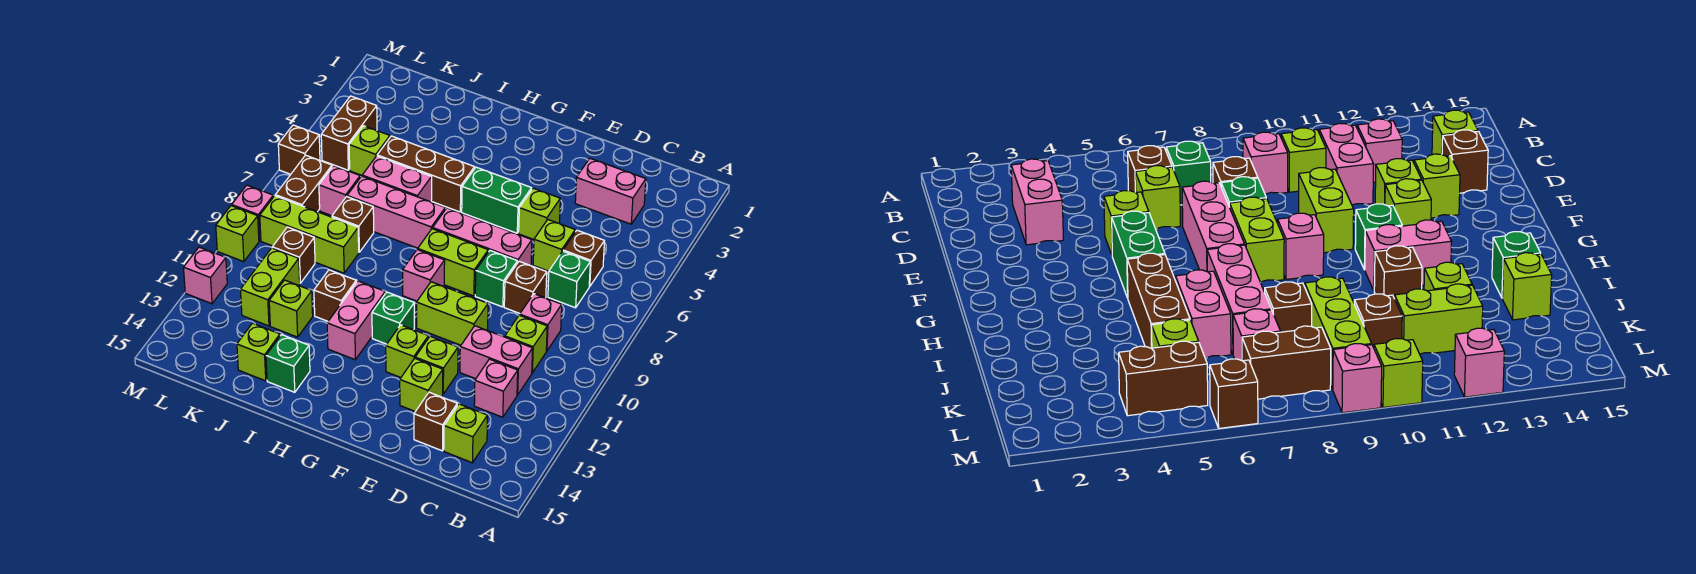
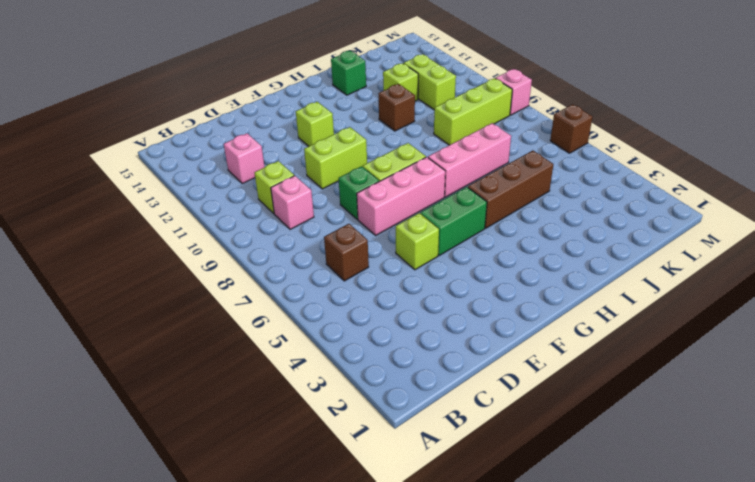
none -> pink 1x2 brick [575,158,646,224]
none -> green 1x1 brick [548,251,590,308]
none -> pink 1x2 brick [460,326,533,395]
none -> lime 1x1 brick [444,404,488,463]

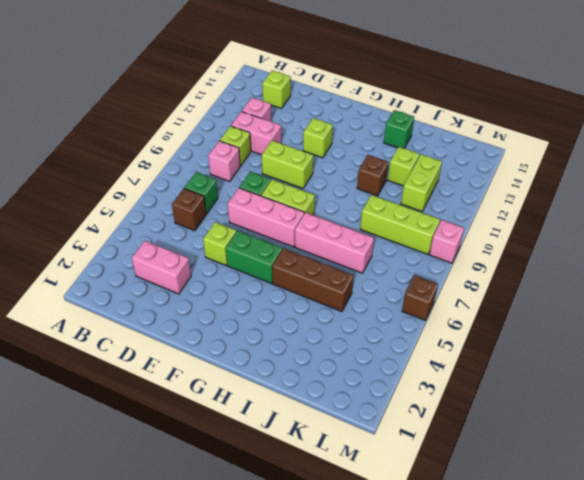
none -> lime 1x1 brick [533,220,575,271]
none -> brown 1x1 brick [504,261,547,313]
none -> brown 1x1 brick [414,392,457,451]
none -> lime 1x1 brick [415,336,458,394]

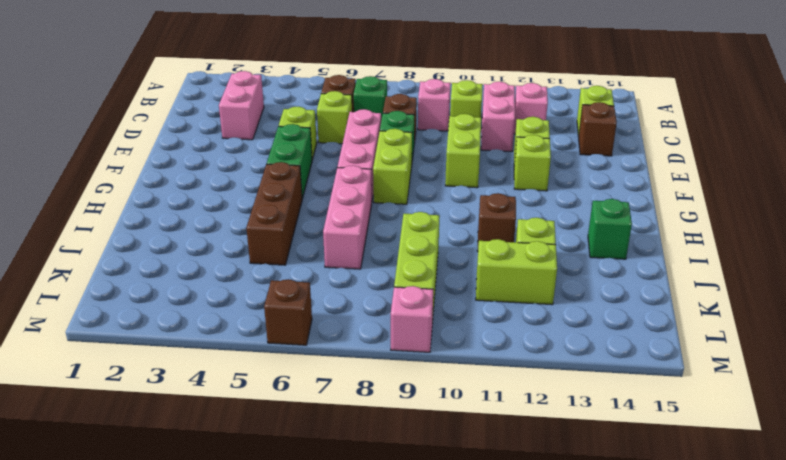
none -> lime 1x1 brick [400,358,443,412]
none -> pink 1x1 brick [403,250,445,301]
none -> green 1x1 brick [372,292,414,344]
none -> pink 1x2 brick [327,281,385,360]

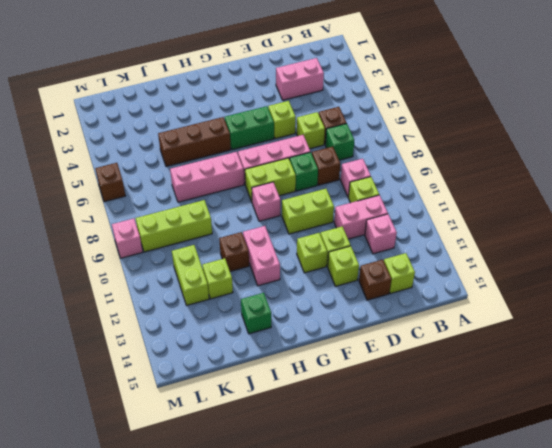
none -> green 1x1 brick [372,292,414,344]
none -> pink 1x2 brick [362,156,432,202]
none -> brown 1x1 brick [332,197,374,252]
none -> lime 1x1 brick [237,323,280,381]

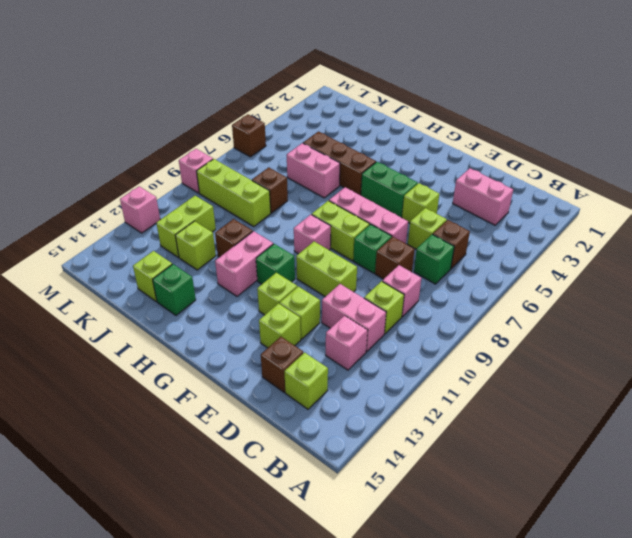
none -> pink 1x3 brick [347,176,445,248]
none -> lime 1x1 brick [349,126,390,175]
none -> pink 1x1 brick [319,166,360,216]
none -> brown 1x1 brick [272,227,315,283]

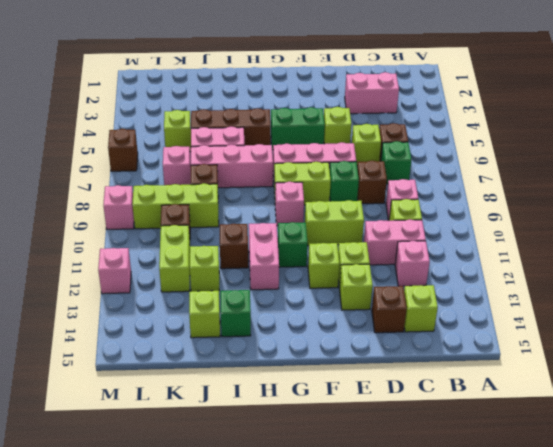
none -> brown 1x2 brick [321,96,377,170]
none -> brown 1x2 brick [275,155,332,212]
none -> lime 1x1 brick [216,206,259,262]

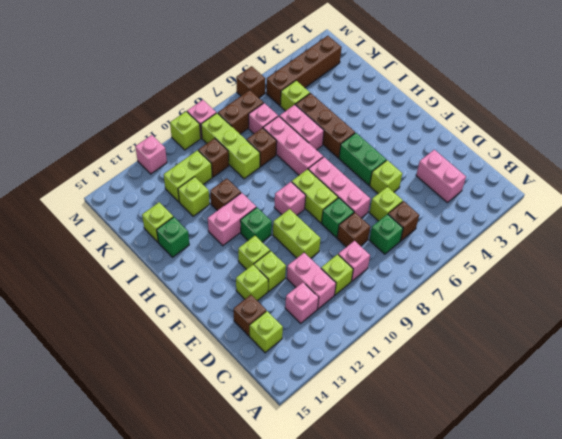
brown 1x4 brick [266,36,341,105] -> brown 1x2 brick [321,96,377,170]

